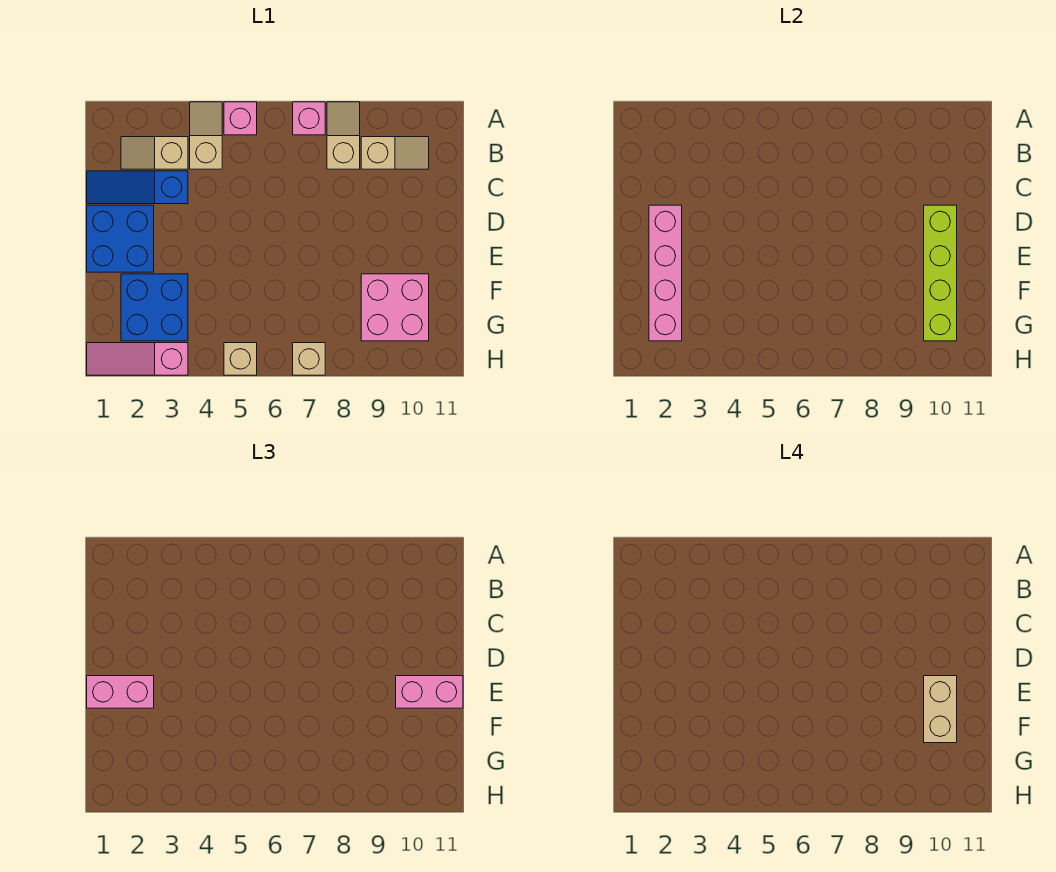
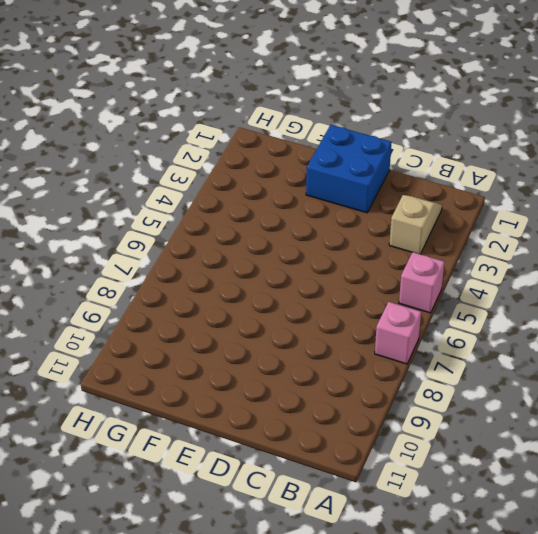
none -> tan 1x2 slope [190,102,222,169]
none -> tan 1x2 slope [327,102,360,169]
none -> tan 1x2 slope [361,137,429,169]

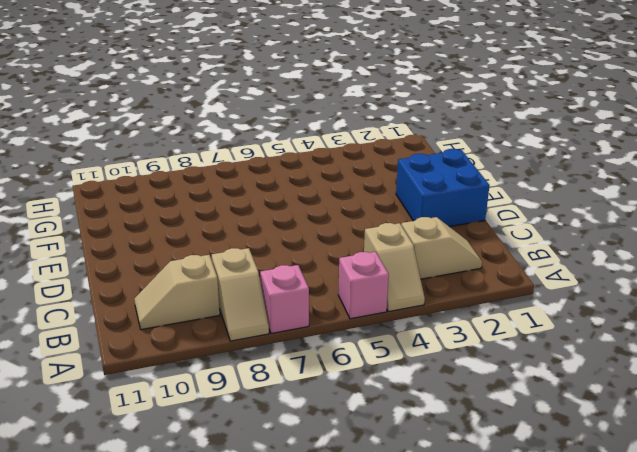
none -> blue 1x3 slope [87,171,188,204]
none -> blue 2x2 brick [121,274,188,341]
none -> pink 2x2 brick [361,274,429,341]

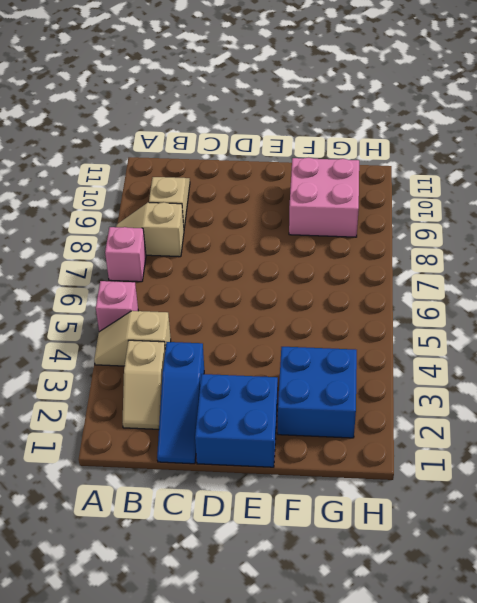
none -> pink 1x3 slope [87,343,188,375]
none -> tan 1x1 brick [224,343,257,375]
none -> tan 1x1 brick [293,343,325,375]

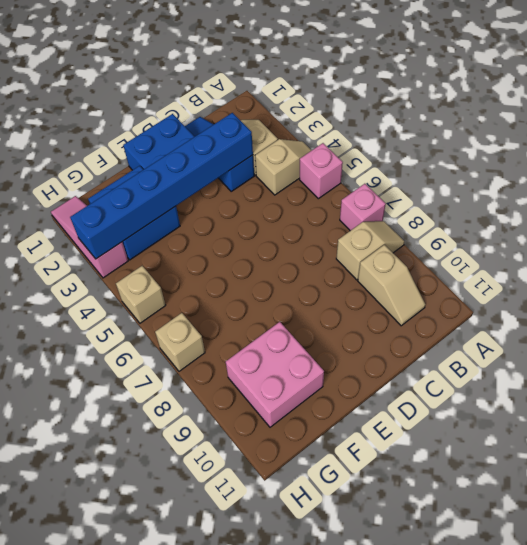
blue 1x6 brick [70,113,253,259] -> none
none -> pink 1x4 brick [649,205,682,341]
none -> lime 1x4 brick [924,205,957,341]
none -> pink 1x2 brick [87,676,154,708]

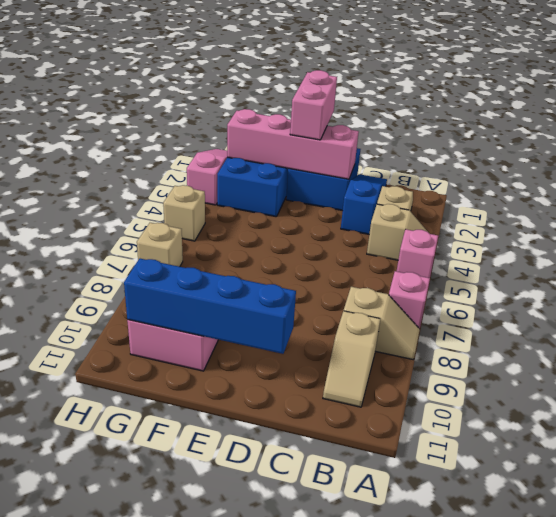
blue 1x4 brick [124,259,296,354] -> lime 1x4 brick [924,205,957,341]
none -> pink 1x2 brick [396,676,463,708]
none -> tan 1x2 brick [924,676,957,743]

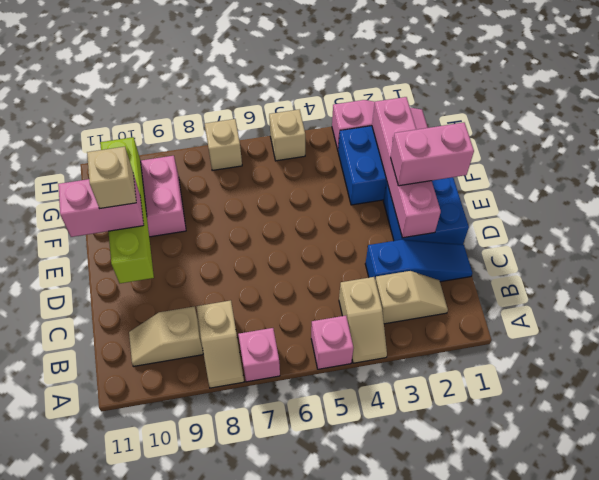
tan 1x1 brick [87,147,136,209] -> tan 1x2 brick [924,676,957,743]

